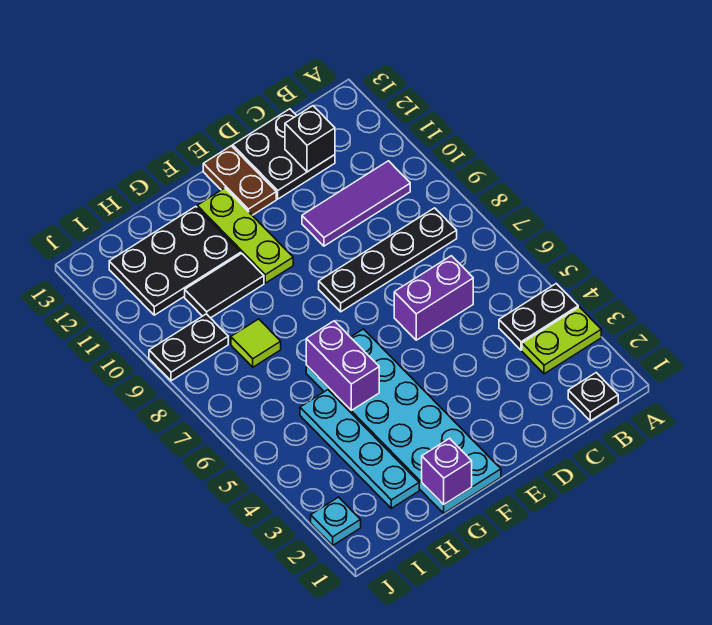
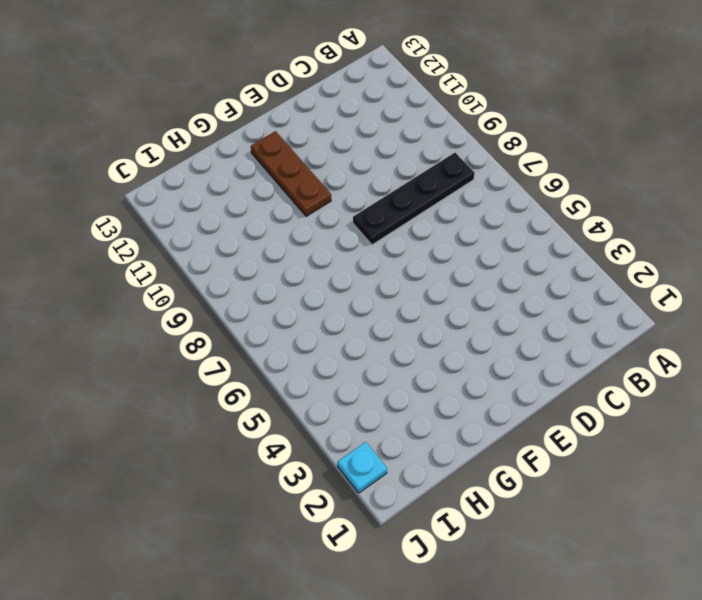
brown 1x3 plate [251,131,331,217] -> lime 1x3 plate [197,188,293,283]
none -> lime 1x2 plate [522,307,601,374]
none -> black 1x2 plate [499,284,578,350]
none -> black 1x1 plate [568,373,618,421]

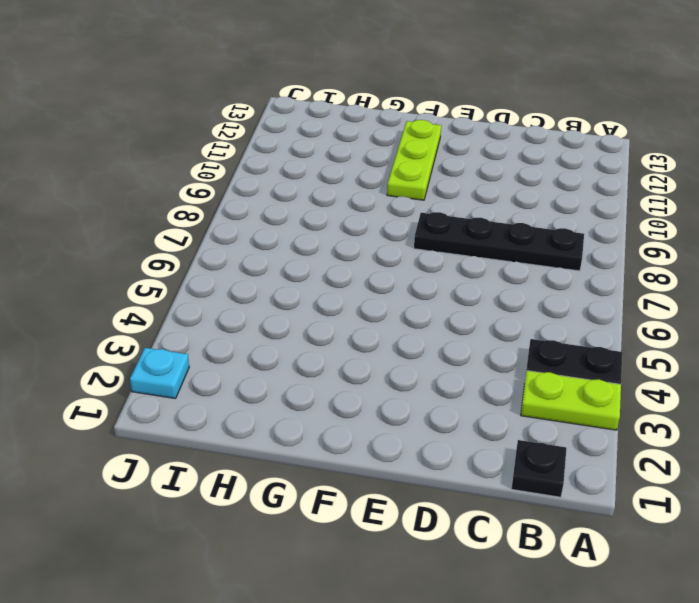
none -> purple 1x3 tile [302,161,410,246]
none -> purple 1x2 brick [394,256,473,340]
none -> black 2x2 plate [233,109,335,199]

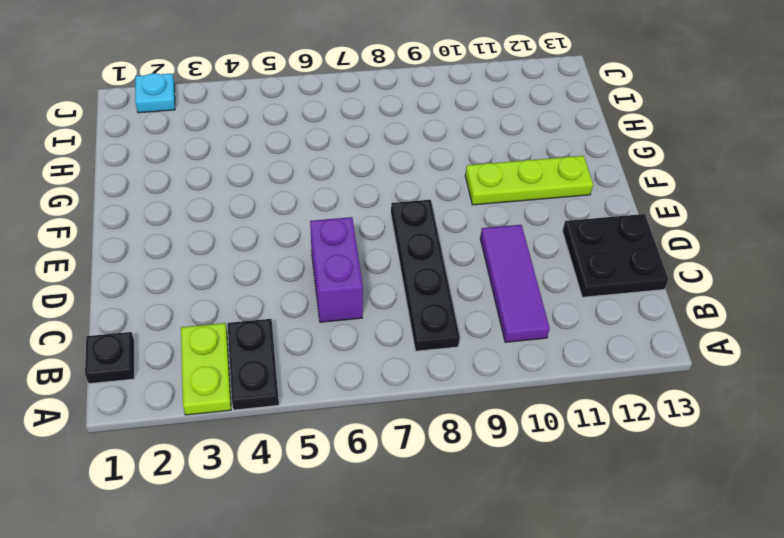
none -> brown 1x2 plate [203,146,276,215]
none -> cyan 2x6 plate [306,329,501,513]
none -> black 1x2 tile [185,254,264,318]

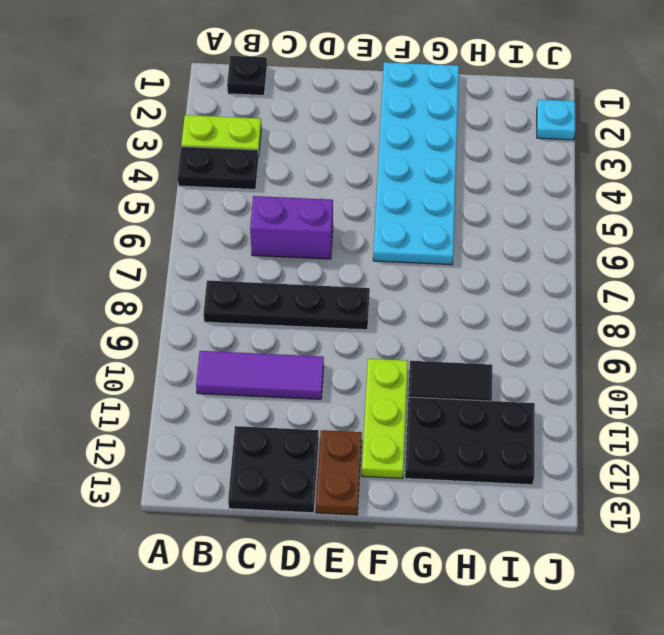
none -> cyan 1x4 plate [300,390,419,508]
none -> lime 1x1 tile [231,319,281,367]
none -> black 1x2 plate [149,314,228,381]

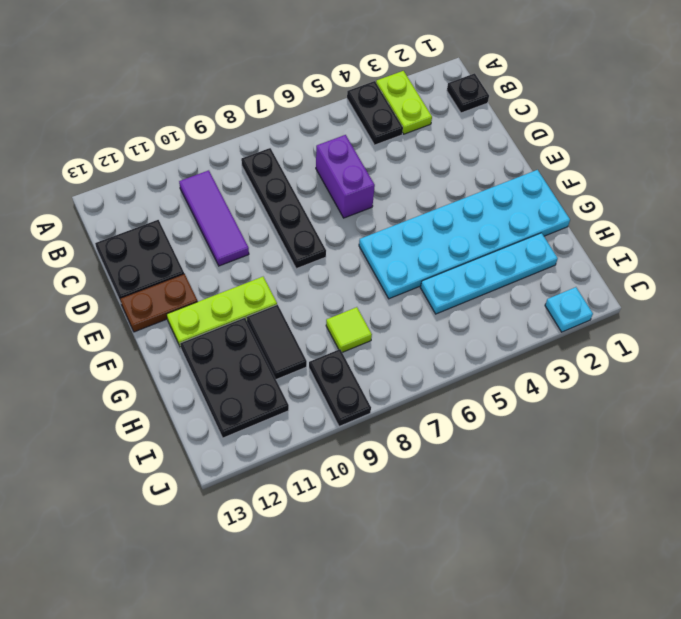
none -> black 1x1 brick [285,106,335,172]
none -> purple 1x1 brick [422,438,472,505]
none -> purple 1x2 brick [306,321,379,410]

